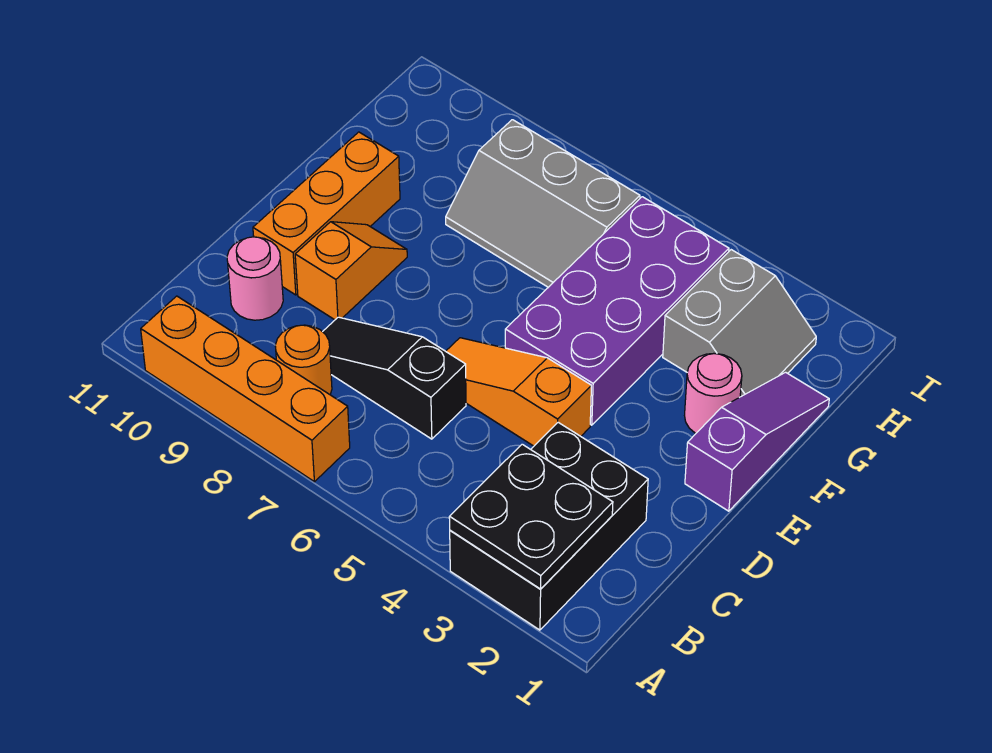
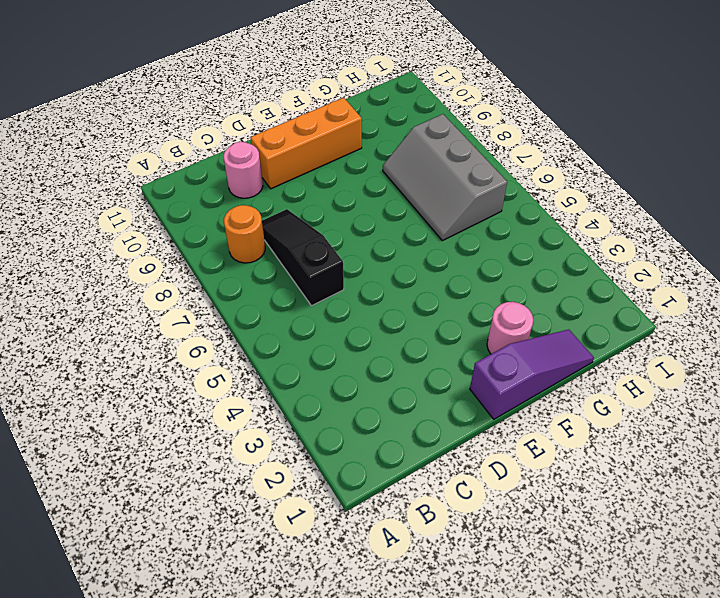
none -> black 2x3 brick [450,422,648,630]
none -> orange 1x4 brick [141,296,350,482]
none -> orange 1x3 slope [446,338,591,446]

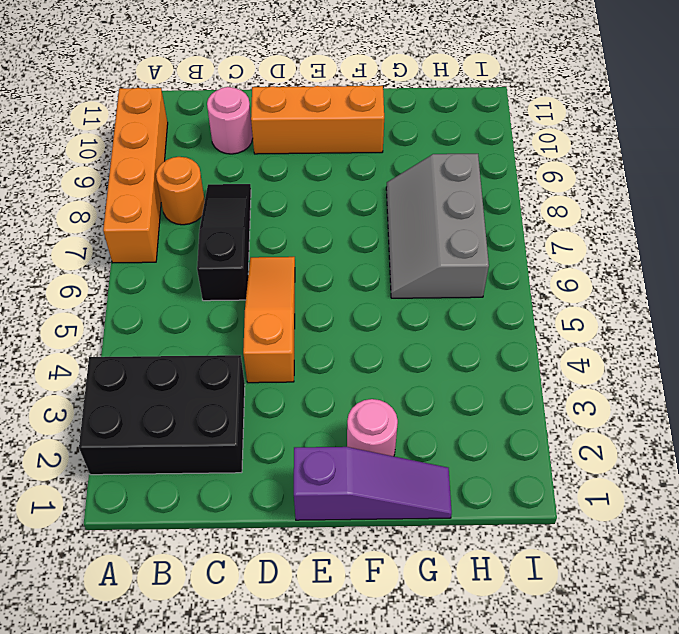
none -> orange 1x2 slope [295,222,407,320]
none -> purple 2x4 brick [505,197,729,425]
none -> grey 2x2 slope [663,250,816,397]

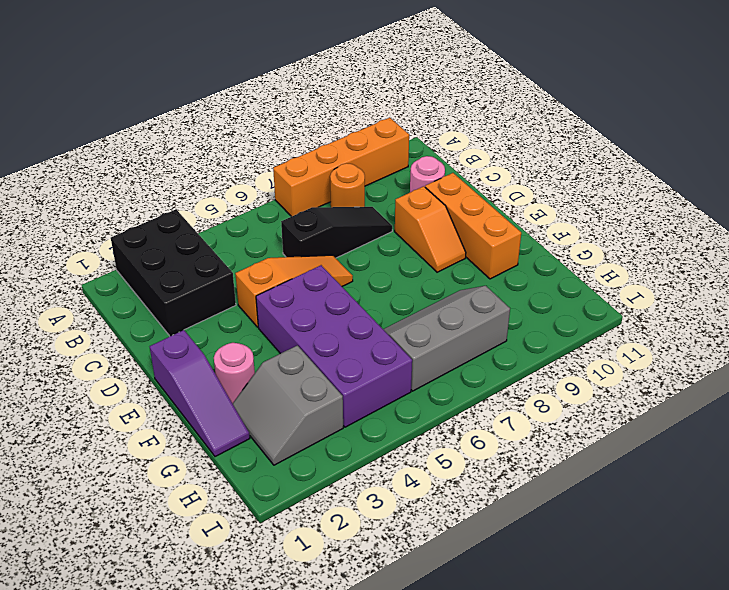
none -> black 2x2 plate [449,444,613,589]

